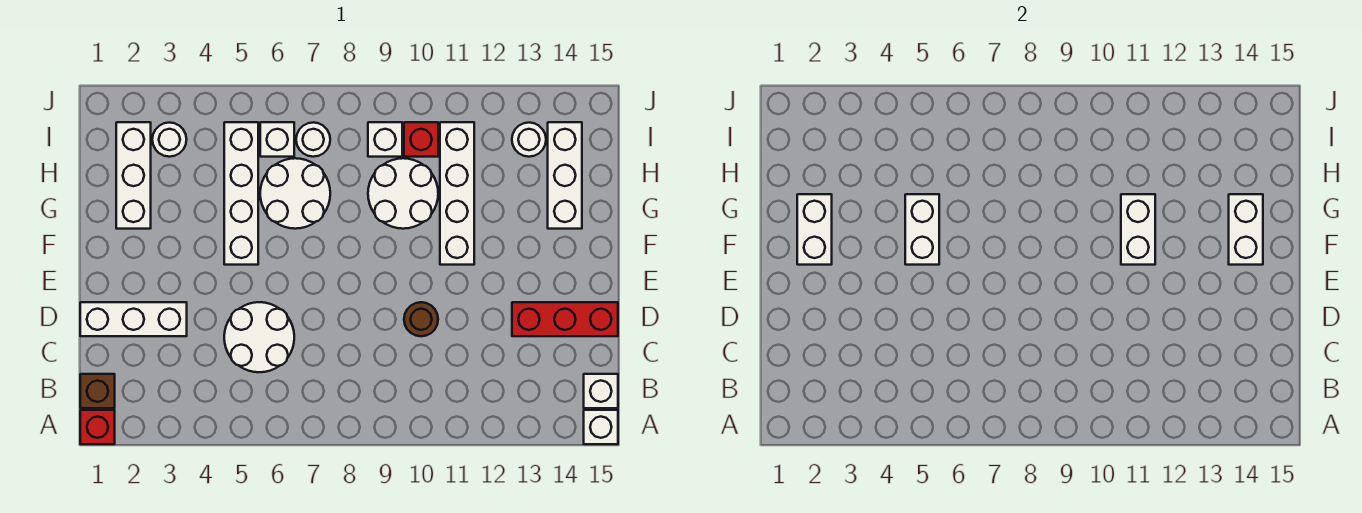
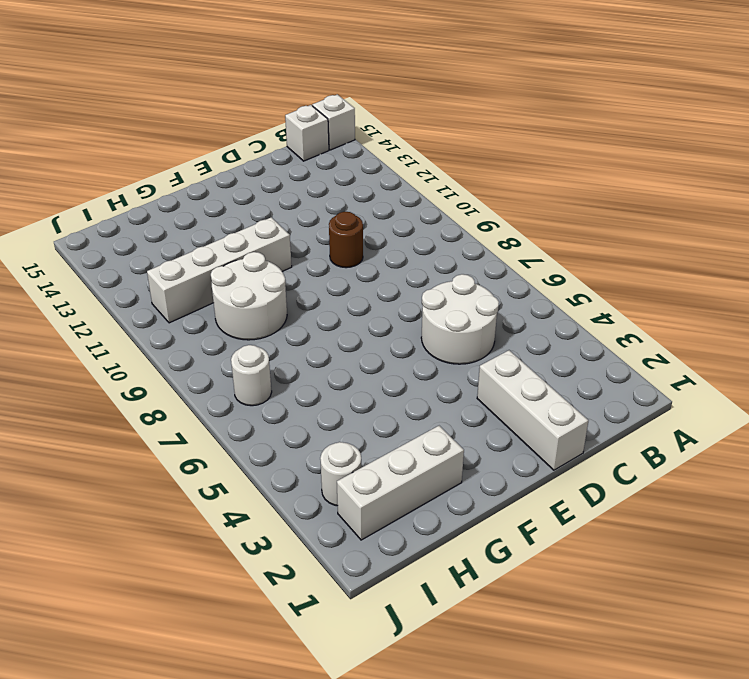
none -> red 1x1 brick [80,410,115,444]
none -> brown 1x1 brick [80,374,115,408]
none -> red 1x3 brick [512,302,618,336]

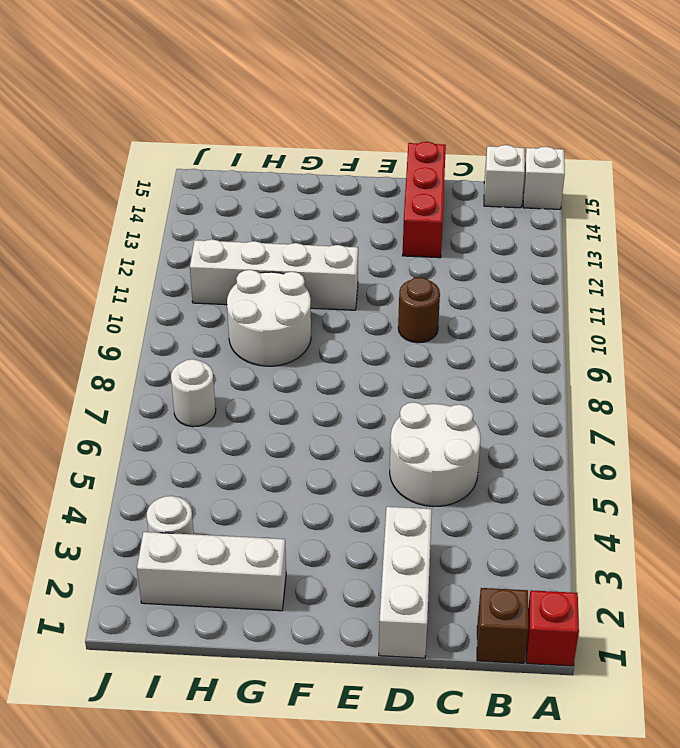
none -> white 1x4 brick [224,122,258,265]
none -> white 2x2 round brick [260,158,330,229]
none -> white 1x3 brick [548,122,582,229]

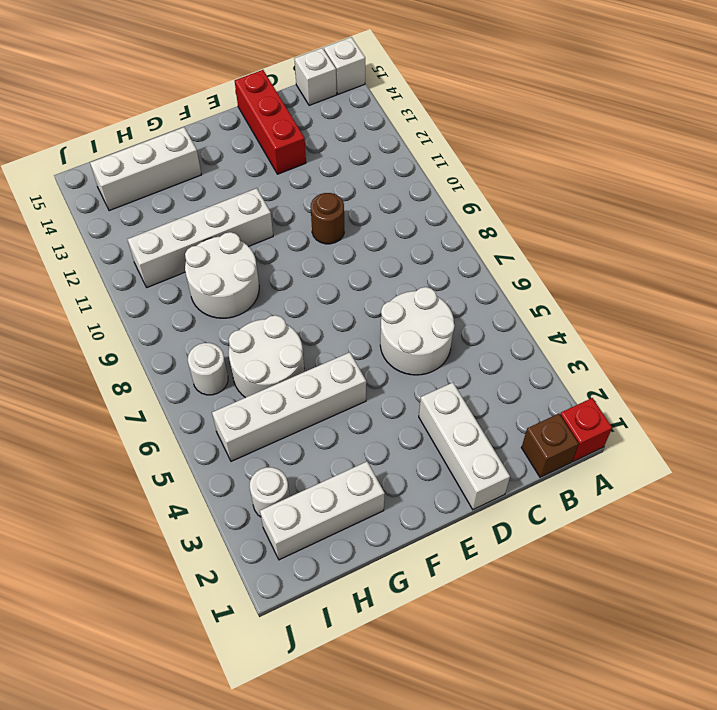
none -> white 1x1 brick [260,122,294,157]
none -> white 1x1 brick [368,122,402,157]
none -> red 1x1 brick [404,122,438,157]

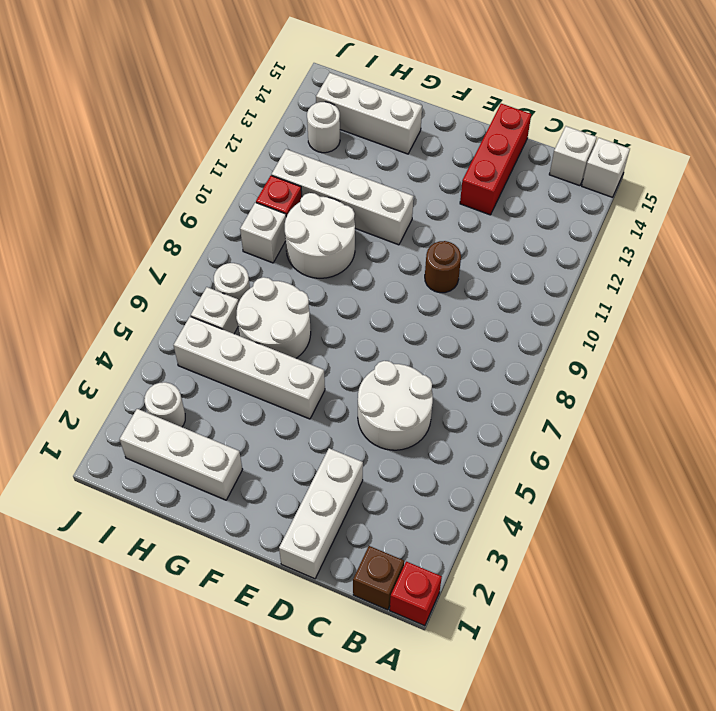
none -> white 1x2 brick [797,194,832,265]
none -> white 1x2 brick [905,194,939,265]
none -> white 1x2 brick [1121,194,1155,265]

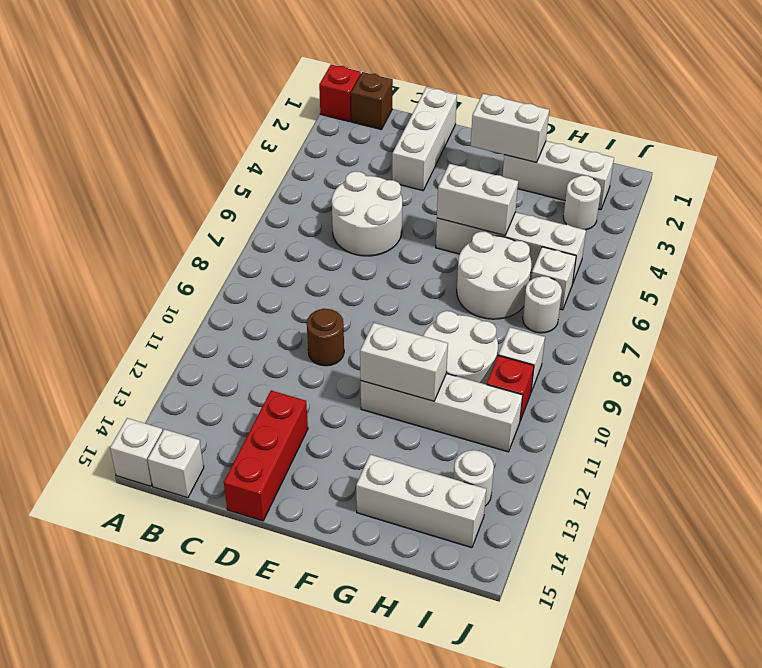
none -> white 1x2 brick [1229,194,1263,265]

